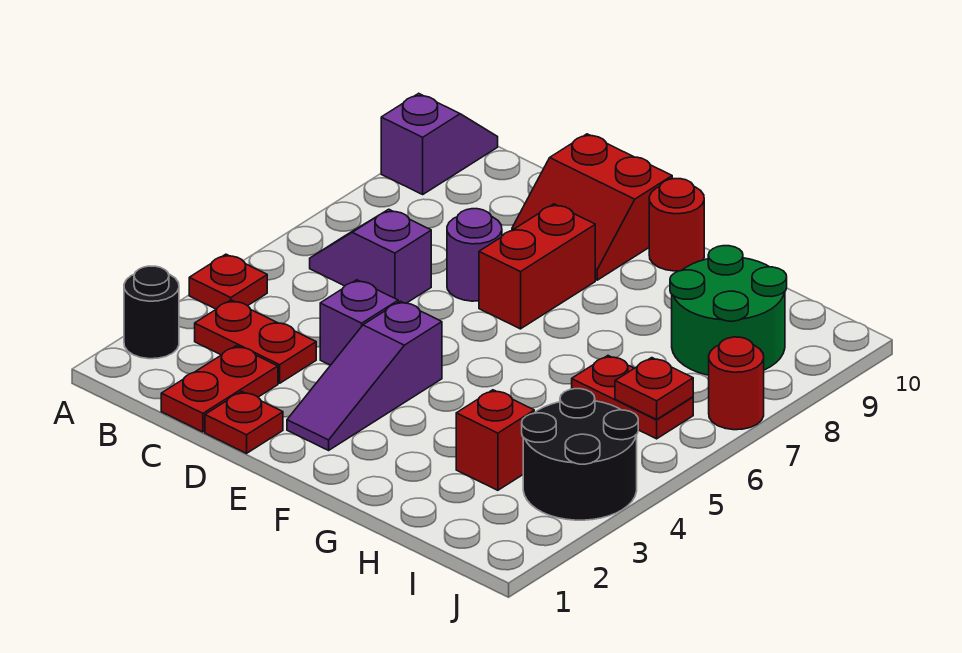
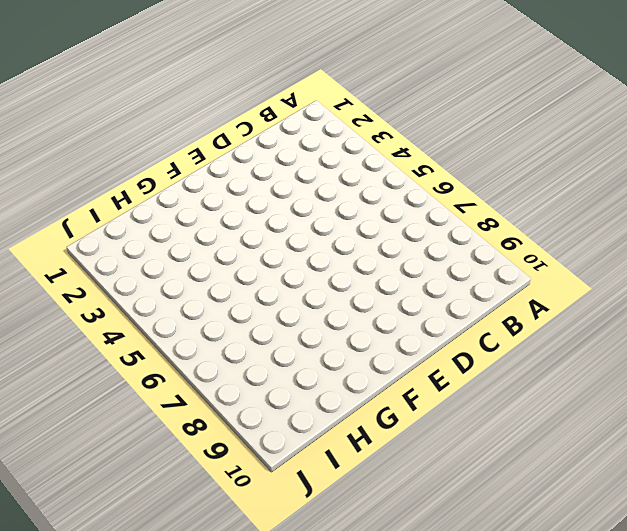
none -> black 1x1 round brick [124,266,179,359]
none -> red 1x1 plate [189,254,267,309]
none -> purple 1x2 slope [381,93,498,194]

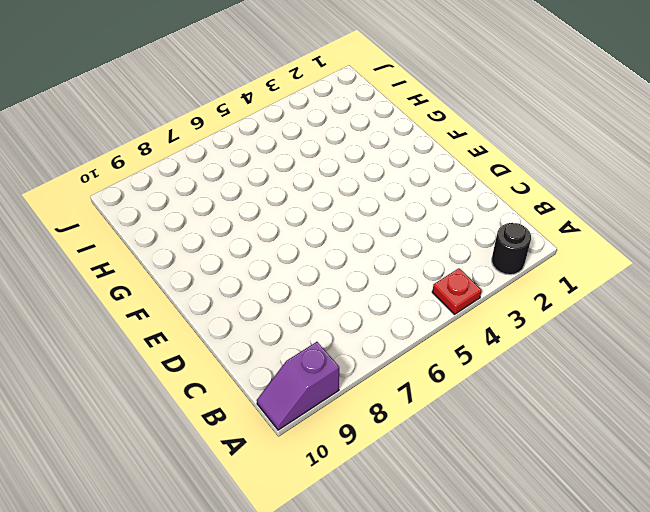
none -> red 1x2 plate [195,300,316,383]
none -> purple 1x2 slope [310,209,431,303]
none -> red 1x2 plate [161,346,278,432]

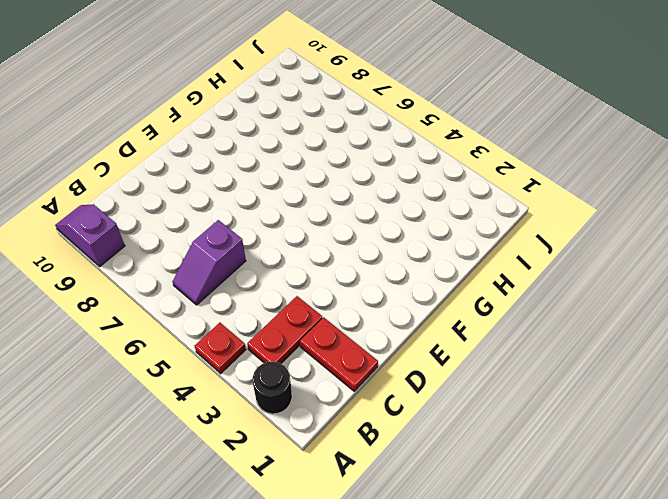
none -> red 1x1 plate [205,391,283,453]
none -> purple 1x1 brick [320,280,398,365]
none -> purple 1x1 round brick [447,209,502,301]

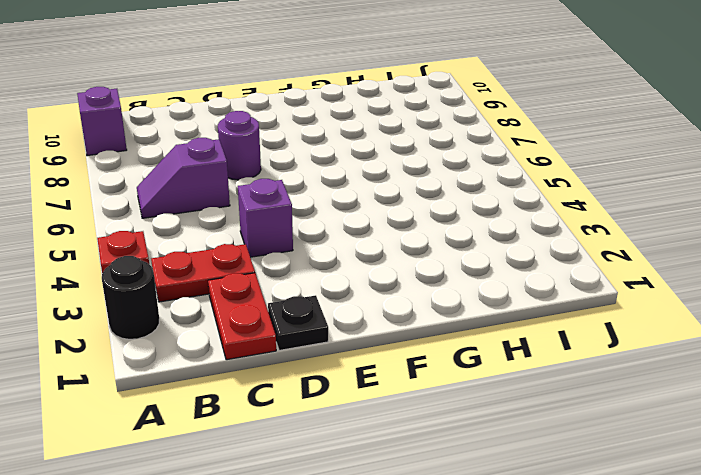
black 1x1 plate [268,295,328,350] -> red 1x1 plate [205,391,283,453]
none -> red 2x2 slope [512,134,672,280]
none -> purple 1x3 slope [287,301,442,450]
none -> red 1x2 brick [479,204,595,329]

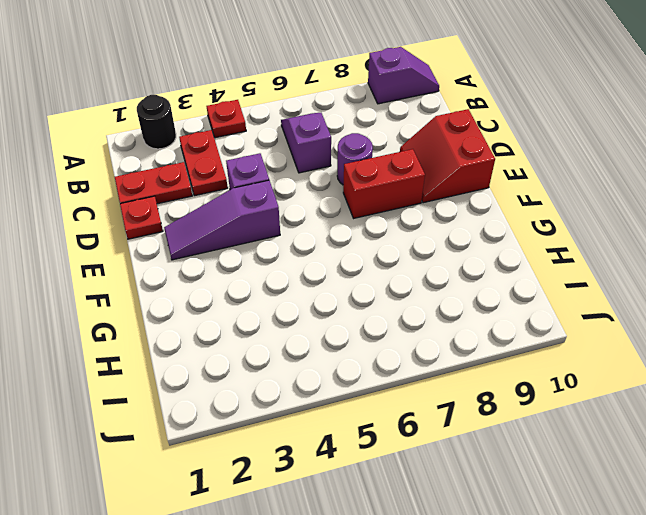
none -> red 1x1 round brick [649,179,704,271]
none -> red 1x1 brick [456,390,534,490]
none -> red 1x2 plate [572,356,693,439]

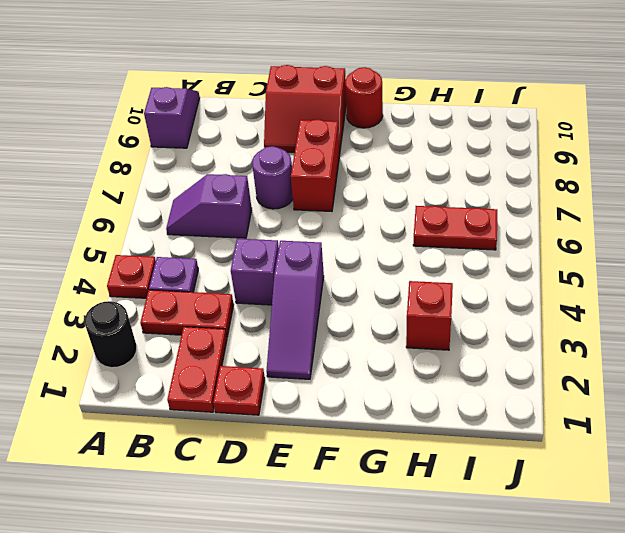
purple 1x1 plate [149,257,198,292] -> none
none -> green 2x2 round brick [670,246,787,375]
none -> black 2x2 round brick [522,389,638,520]
none -> red 1x1 round brick [709,337,764,430]

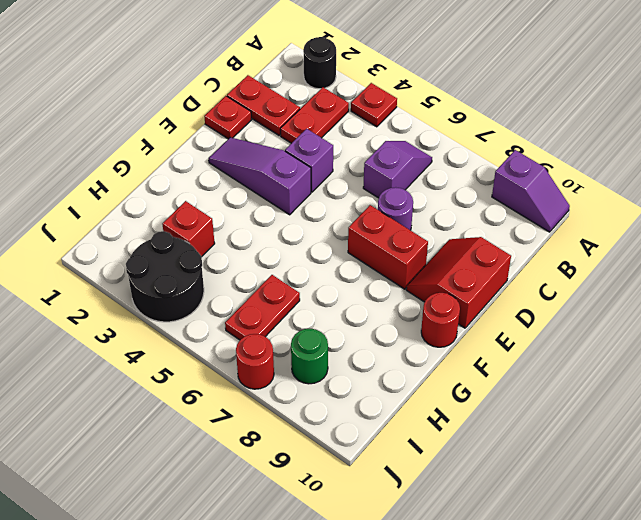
green 1x1 round brick [291,329,328,384] -> green 2x2 round brick [670,246,787,375]
none -> red 1x1 plate [615,358,693,419]

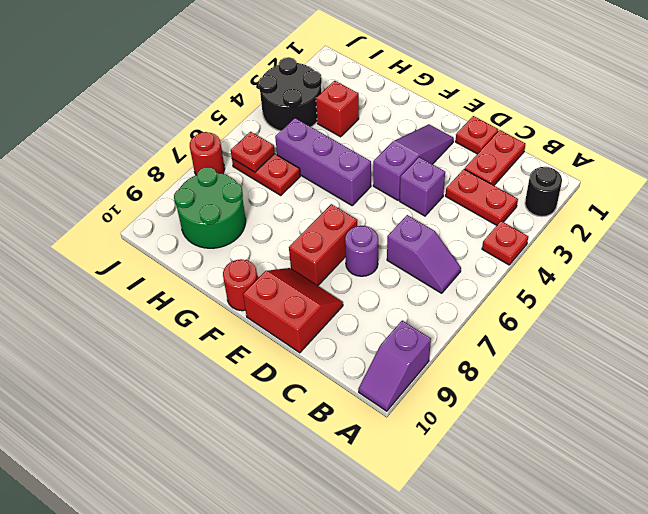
purple 1x3 brick [275,118,371,205] -> none

